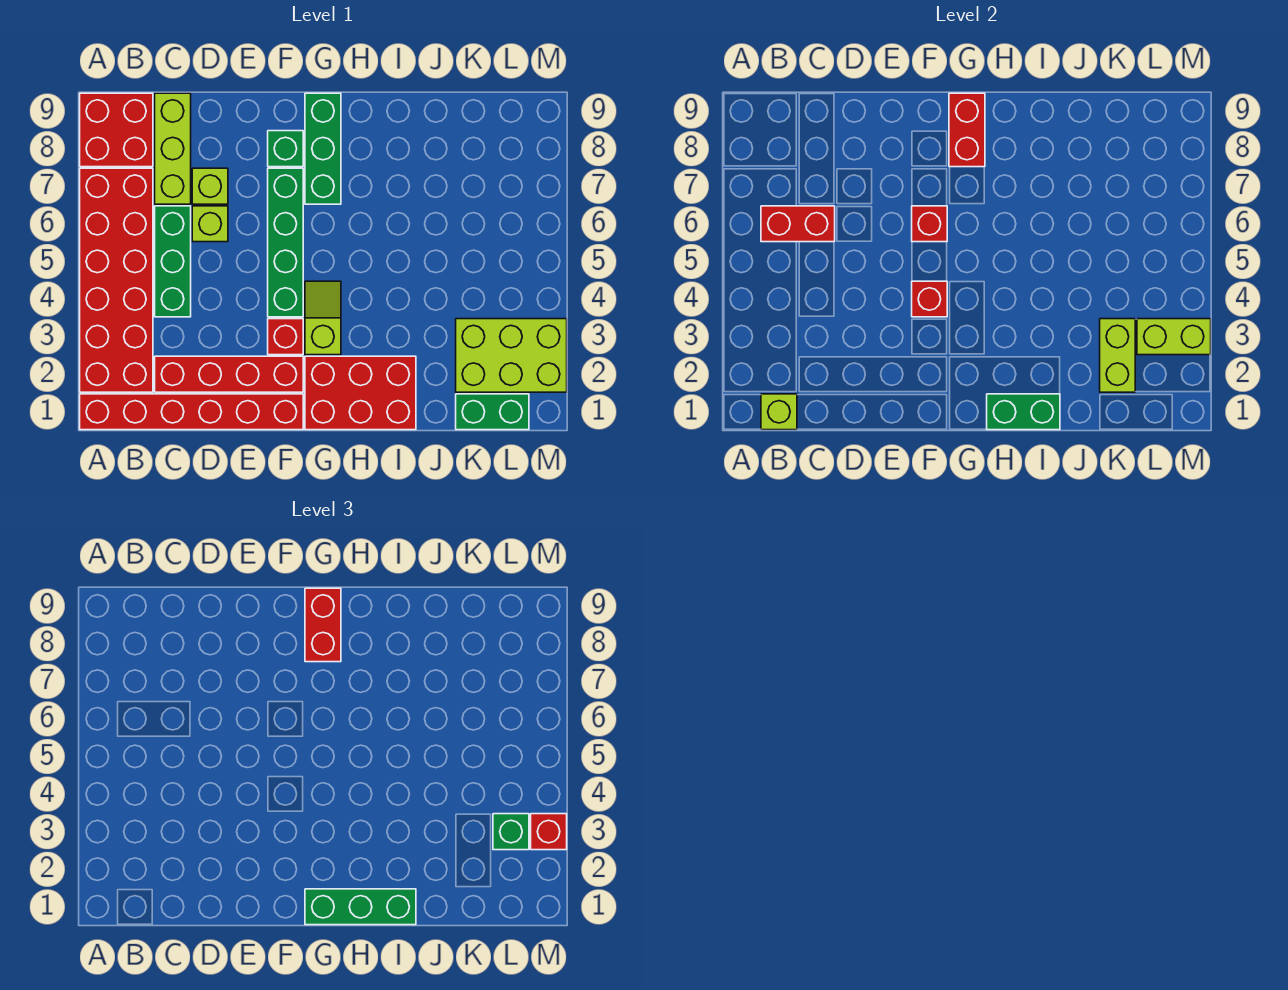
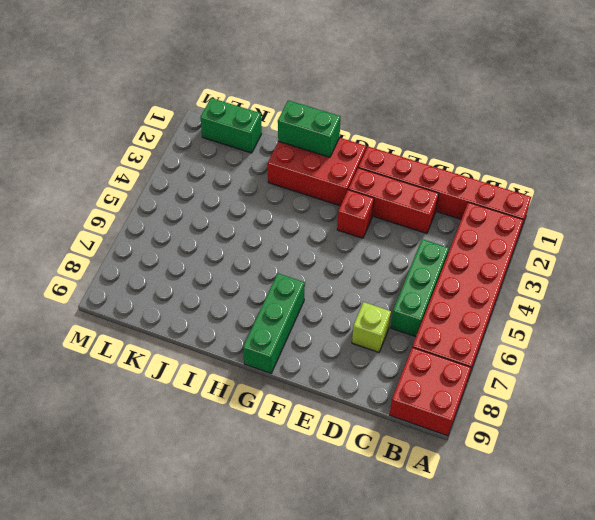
red 1x3 brick [348,168,439,233] -> red 1x4 brick [155,356,303,392]
none -> lime 1x3 brick [155,93,191,204]
none -> lime 1x1 brick [192,206,228,242]
none -> green 1x4 brick [268,168,303,317]

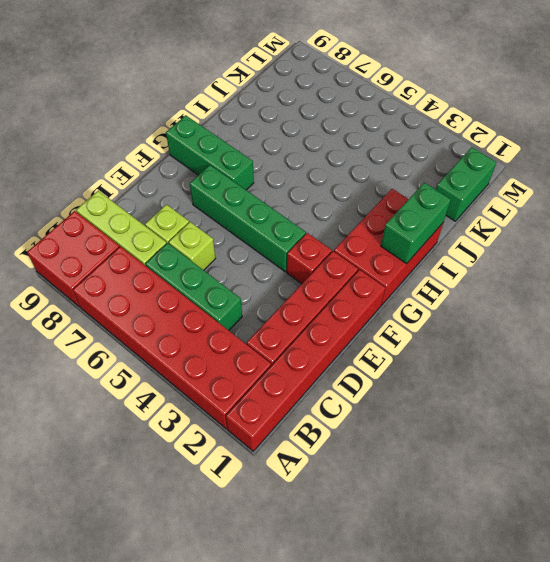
none -> green 1x1 brick [268,131,303,167]
none -> lime 1x2 slope [305,281,341,355]
none -> lime 2x3 brick [456,319,567,392]

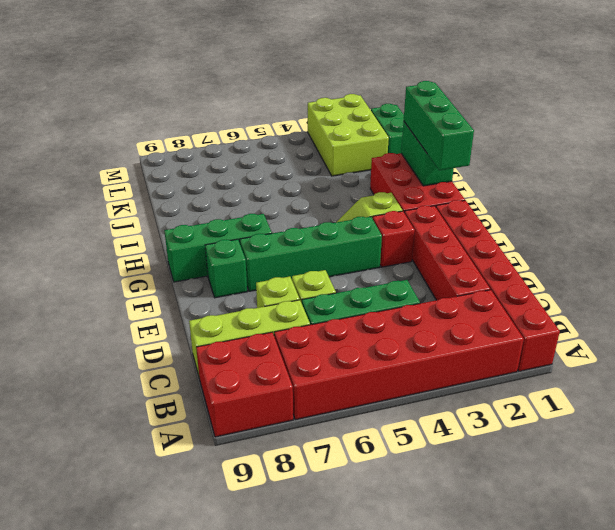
none -> lime 1x1 brick [761,394,797,430]
none -> red 1x2 brick [761,206,835,242]
none -> red 1x1 brick [912,281,947,317]

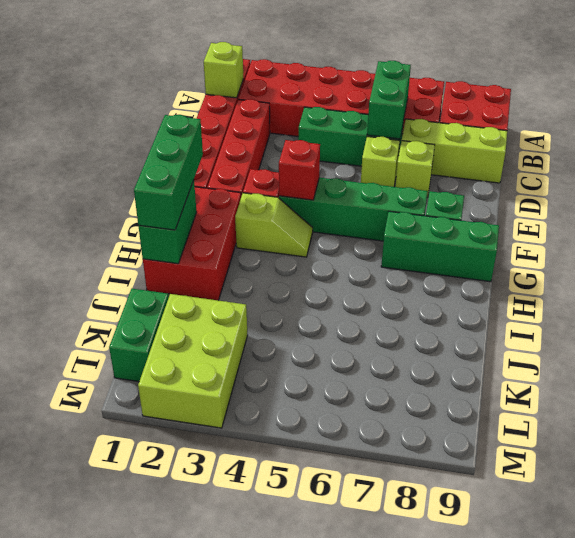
green 1x2 brick [367,61,411,139] -> red 1x2 brick [761,206,835,242]
none -> red 1x1 brick [912,206,947,242]
none -> red 1x2 brick [949,93,985,167]
none -> lime 1x2 brick [1100,319,1135,392]

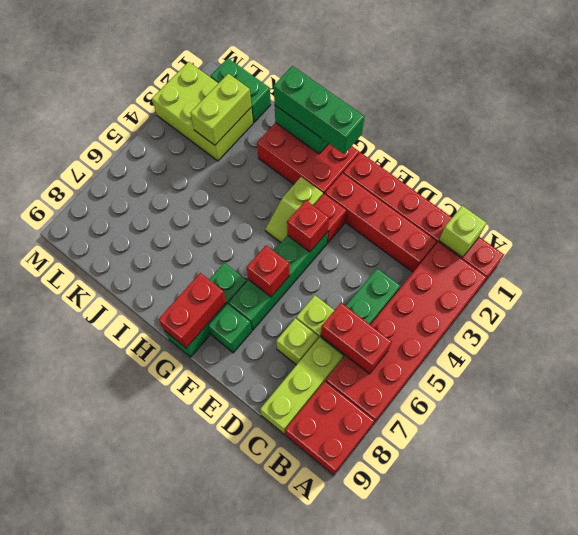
none -> lime 1x2 brick [1137,319,1211,355]
none -> red 1x2 brick [305,588,341,662]
none -> green 1x1 brick [493,814,529,850]

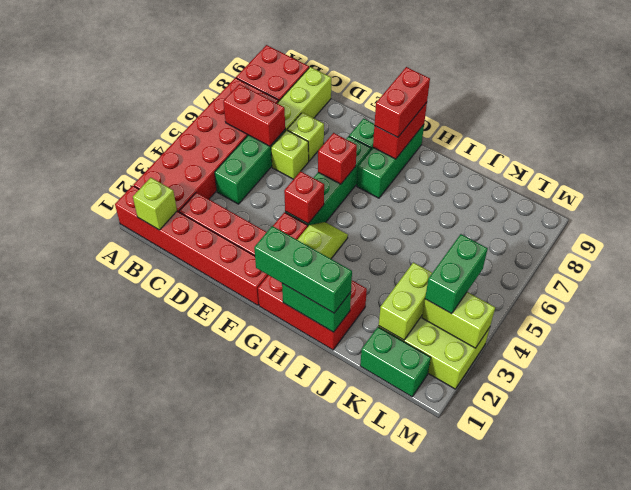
green 1x2 brick [425,234,488,314] -> green 1x1 brick [493,814,529,850]
none -> red 1x1 brick [531,814,567,850]

